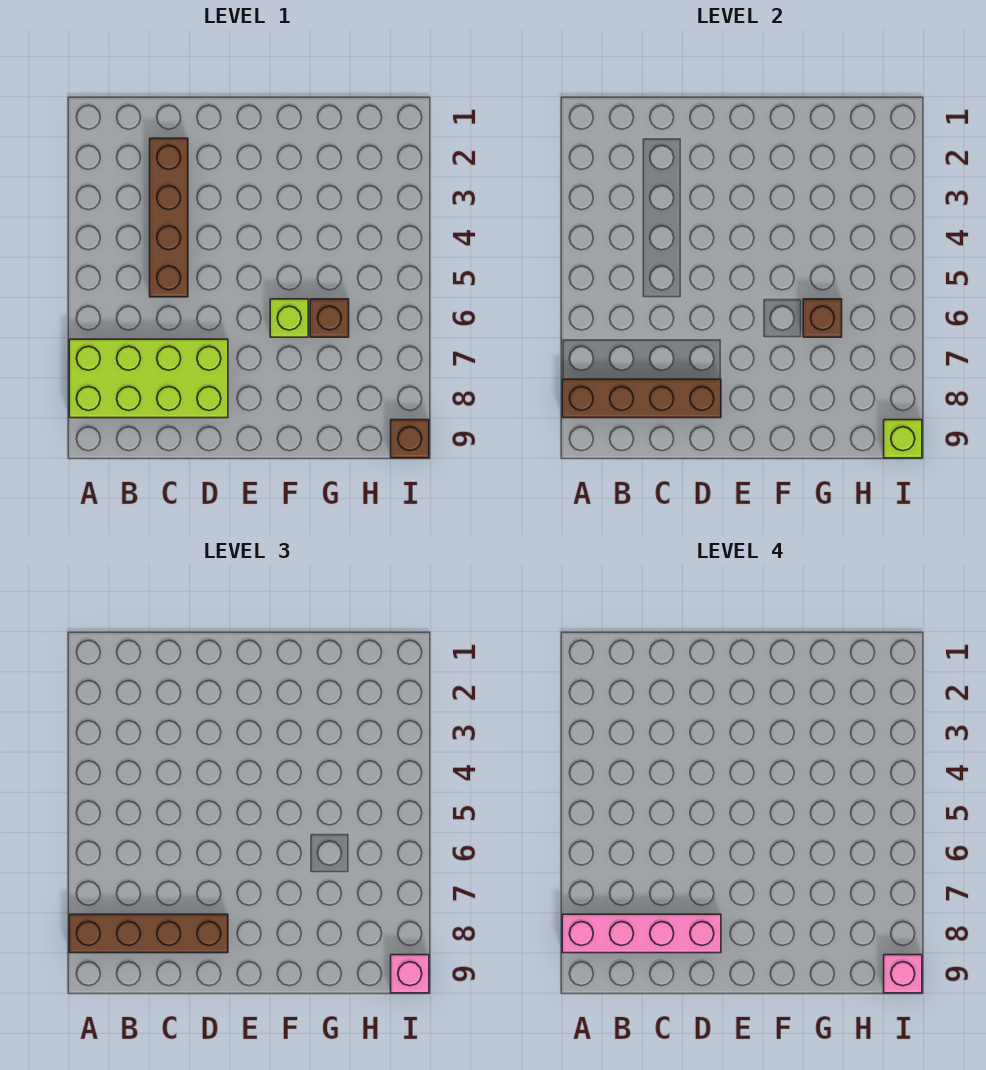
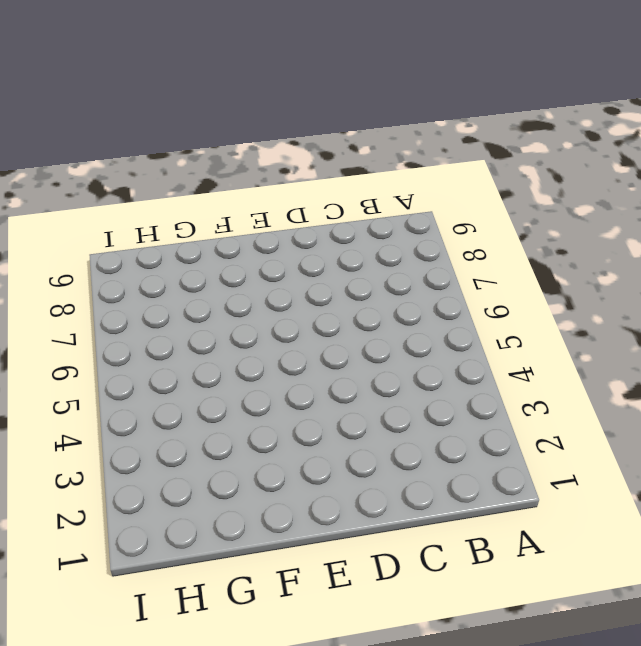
none -> lime 2x4 brick [69,339,228,418]
none -> brown 1x4 brick [150,138,188,297]
none -> lime 1x1 brick [270,299,308,337]

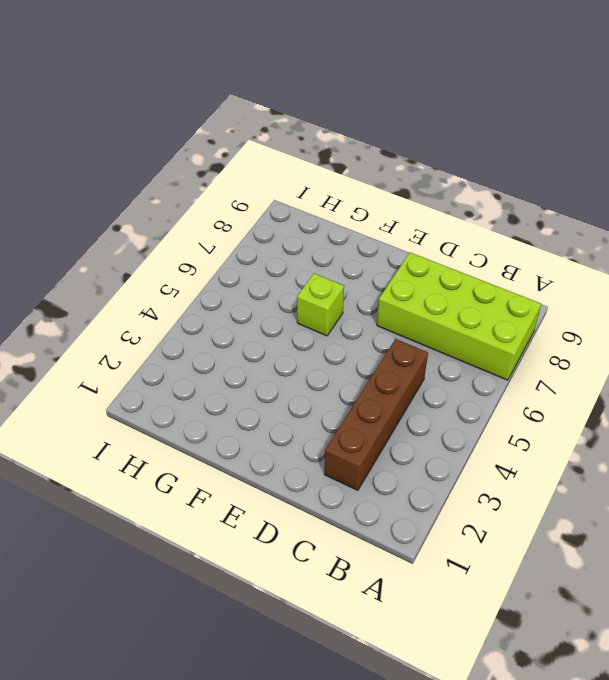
none -> brown 1x1 brick [310,299,349,337]
none -> brown 1x1 brick [391,420,429,458]
none -> brown 1x4 brick [562,379,721,418]

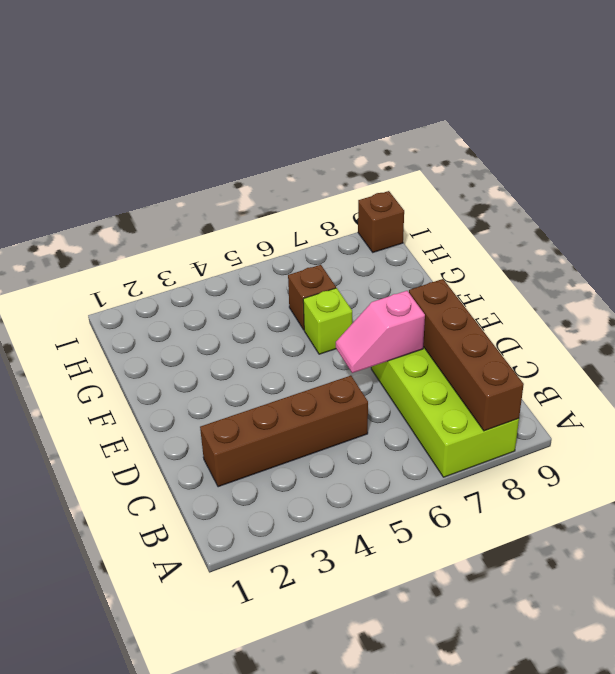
pink 1x2 slope [336,291,425,373] -> none
none -> brown 1x1 brick [803,299,842,337]
none -> lime 1x1 brick [884,420,922,458]
none -> brown 1x4 brick [69,914,228,953]

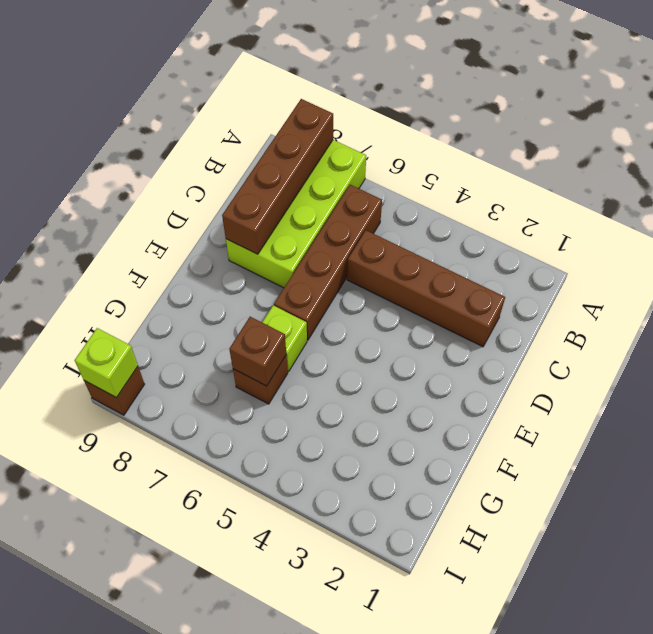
brown 1x4 brick [274,185,382,340] -> brown 1x4 brick moved to [69,914,228,953]
none -> pink 1x1 brick [391,955,429,993]
none -> pink 1x4 brick [562,914,721,953]
none -> pink 1x1 brick [884,955,922,993]

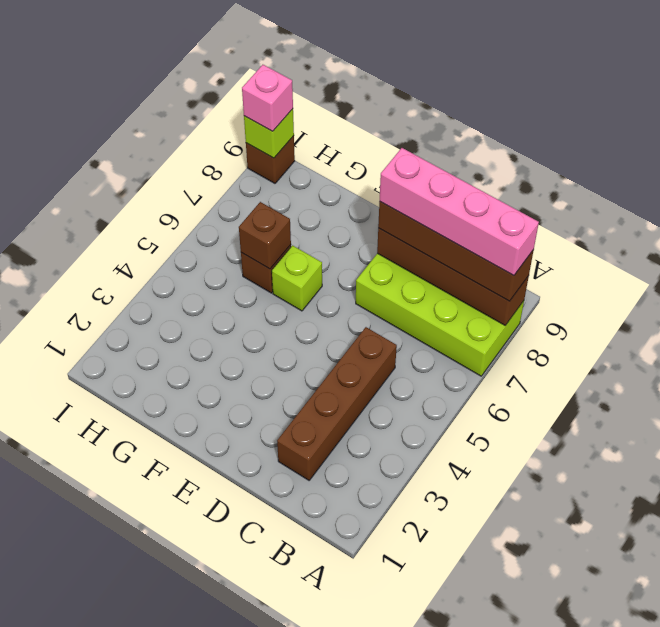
none -> pink 1x1 brick [884,955,922,993]

